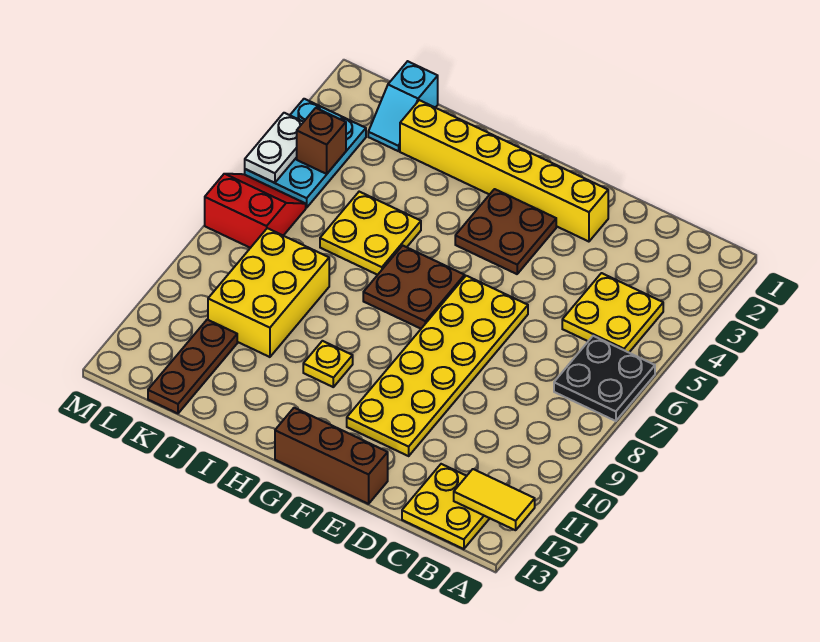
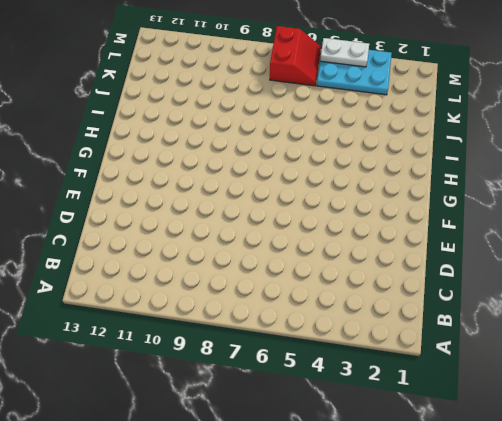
none -> black 2x2 plate [554,336,655,421]
none -> yellow 2x2 plate [562,273,663,352]
none -> yellow 2x2 plate [402,464,490,549]

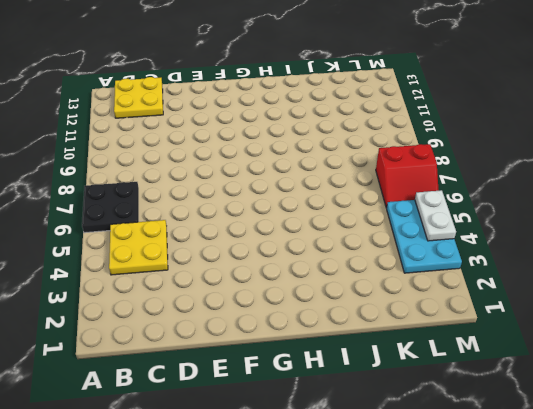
none -> yellow 1x6 brick [400,100,608,242]
none -> yellow 2x6 plate [347,276,528,456]
none -> brown 1x3 brick [275,408,388,504]

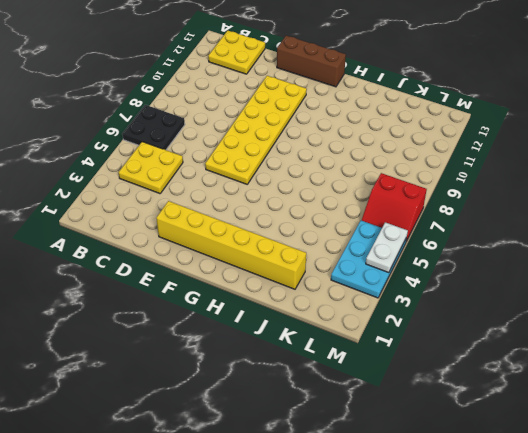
none -> brown 2x2 plate [455,189,556,274]
none -> brown 2x2 plate [363,245,465,329]
none -> yellow 1x1 plate [303,341,353,387]

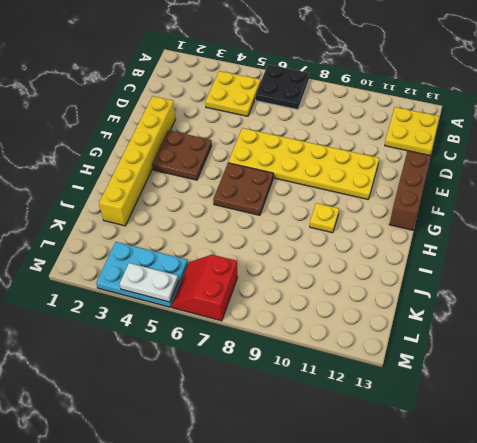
none -> yellow 2x2 plate [320,192,421,275]
none -> yellow 2x3 brick [208,228,329,357]
none -> cyan 1x2 slope [368,61,438,151]

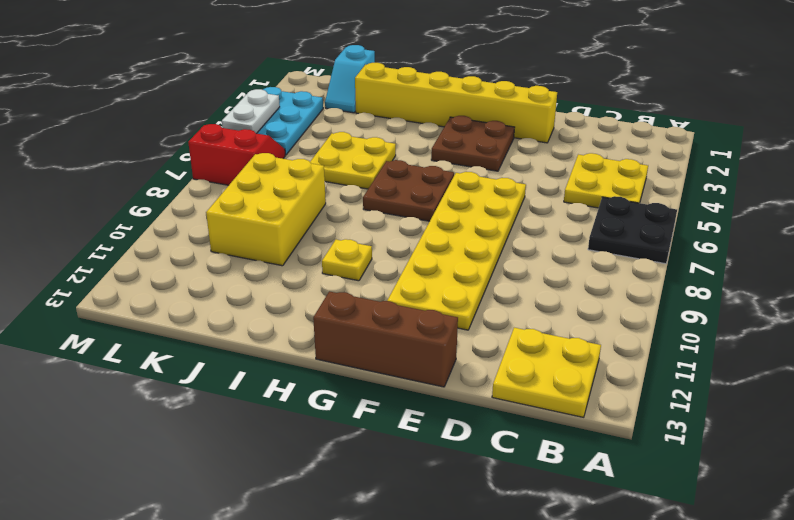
none -> brown 1x3 plate [148,320,237,413]
none -> yellow 1x2 tile [454,469,535,530]
none -> brown 1x1 brick [297,108,346,174]

